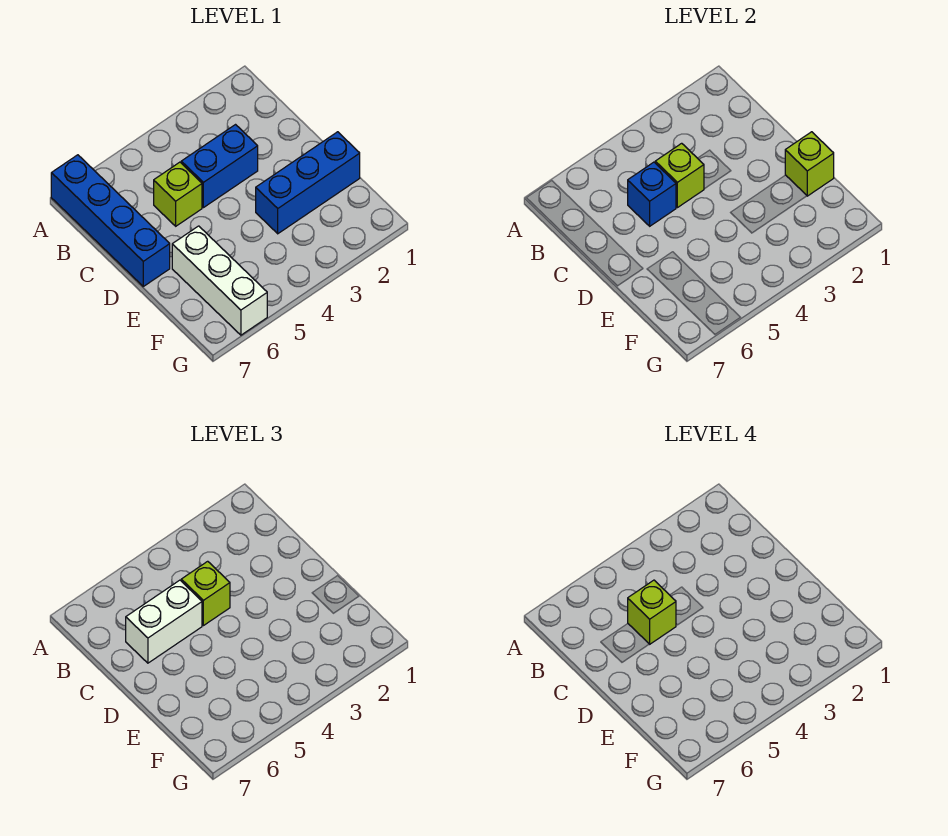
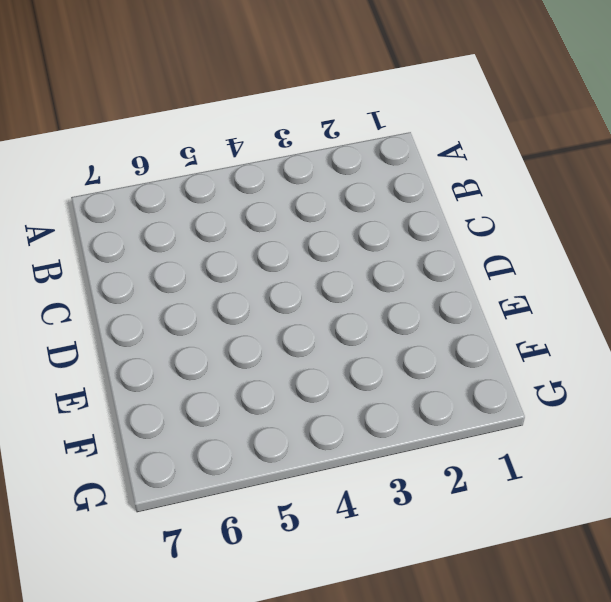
none -> blue 1x4 brick [51,155,170,286]
none -> blue 1x2 brick [181,125,258,208]

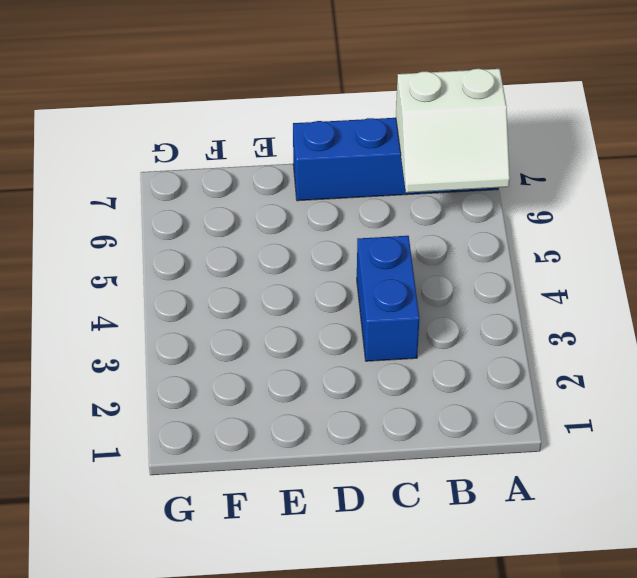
white 2x2 slope [396,69,510,193] -> none
none -> lime 1x1 brick [154,162,202,226]
none -> blue 1x3 brick [256,132,360,234]

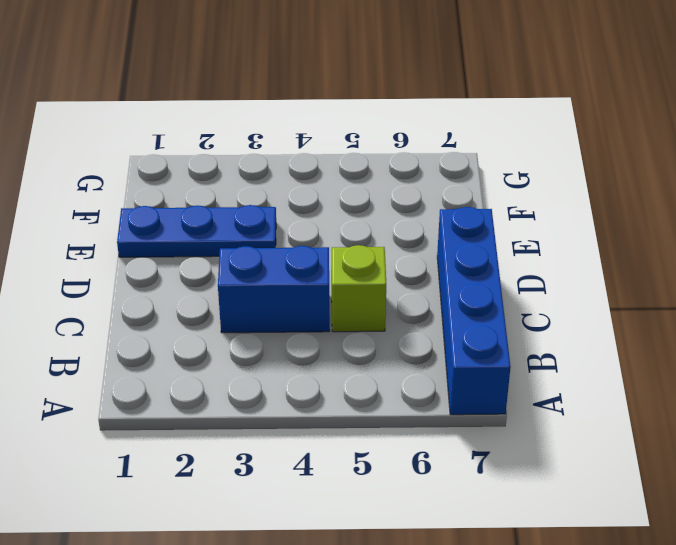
blue 1x3 plate [117,205,276,257] -> blue 1x3 brick [256,132,360,234]
none -> white 1x3 brick [172,226,267,335]
none -> lime 1x1 brick [655,143,704,208]

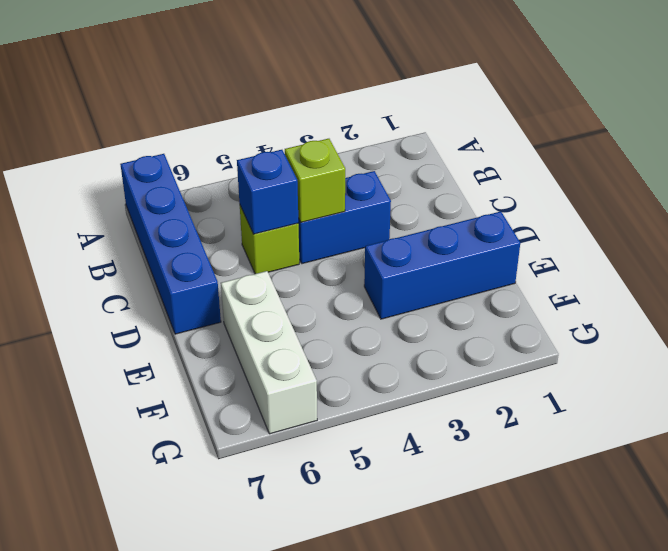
none -> lime 1x1 brick [785,132,834,196]
none -> lime 1x1 brick [181,561,230,626]

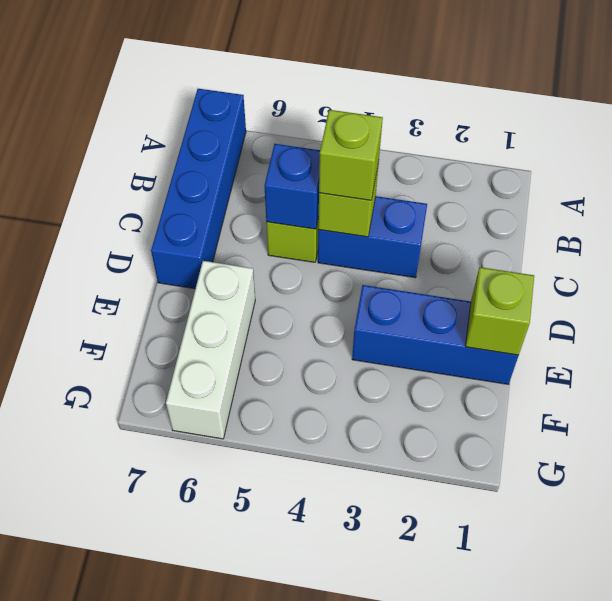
none -> white 1x2 brick [126,580,202,663]
none -> lime 1x1 brick [628,580,676,644]

